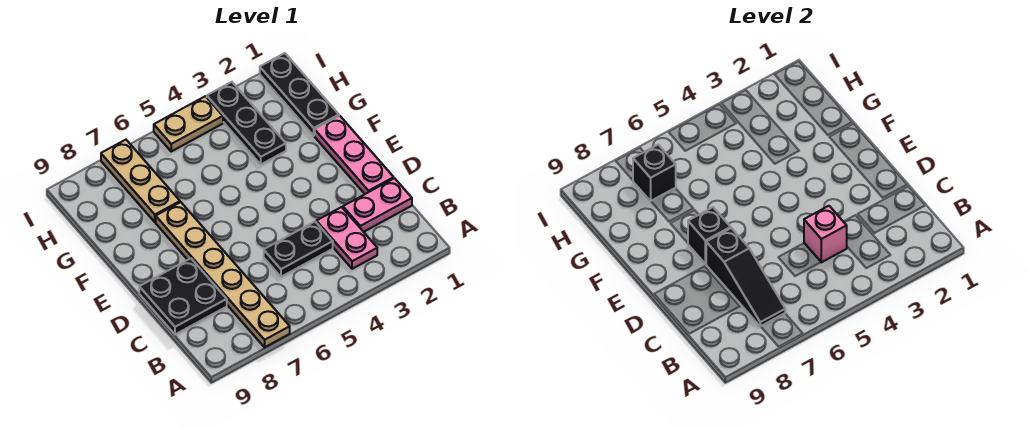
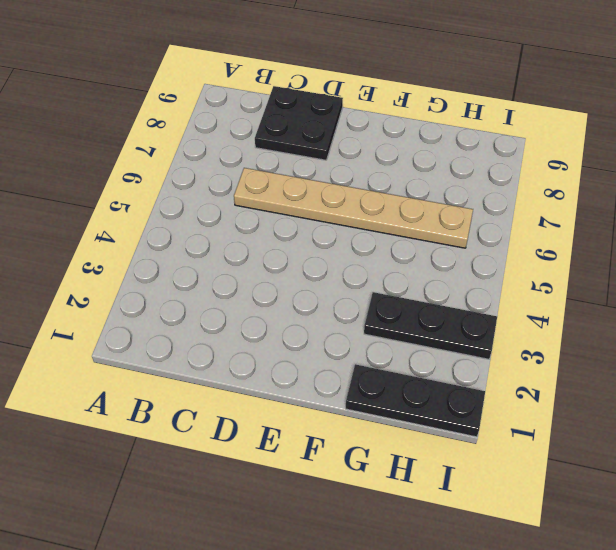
tan 1x6 plate [234,168,473,248] -> tan 1x6 plate moved to [156,202,290,347]
none -> pink 1x2 plate [316,207,377,269]
none -> pink 1x2 plate [343,178,412,232]
none -> black 1x2 plate [264,222,333,277]

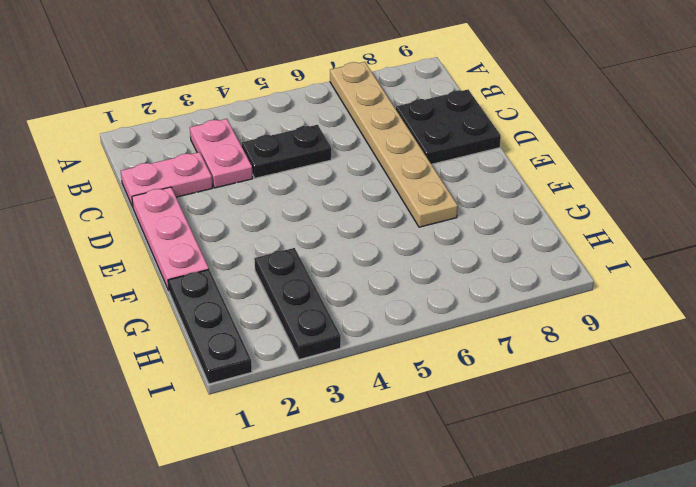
none -> tan 1x3 plate [101,140,180,222]
none -> tan 1x2 plate [154,96,223,151]
none -> black 1x3 slope [706,228,785,327]

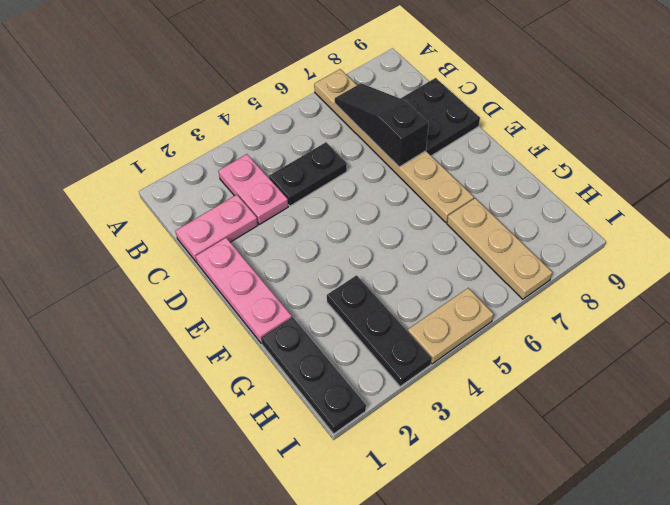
none -> pink 1x1 brick [804,206,847,262]
none -> black 1x1 brick [688,207,731,264]
none -> black 1x1 brick [633,145,676,201]

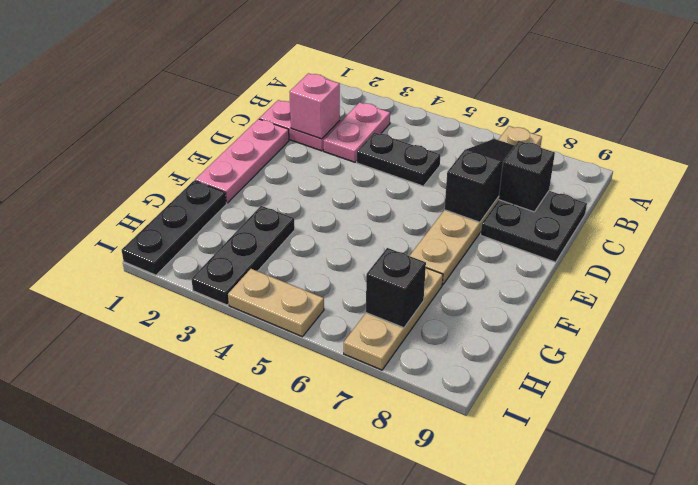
pink 1x1 brick [289,73,340,139] -> pink 1x1 brick moved to [804,206,847,262]
black 1x1 brick [499,141,555,212] -> black 1x1 brick moved to [688,207,731,264]

